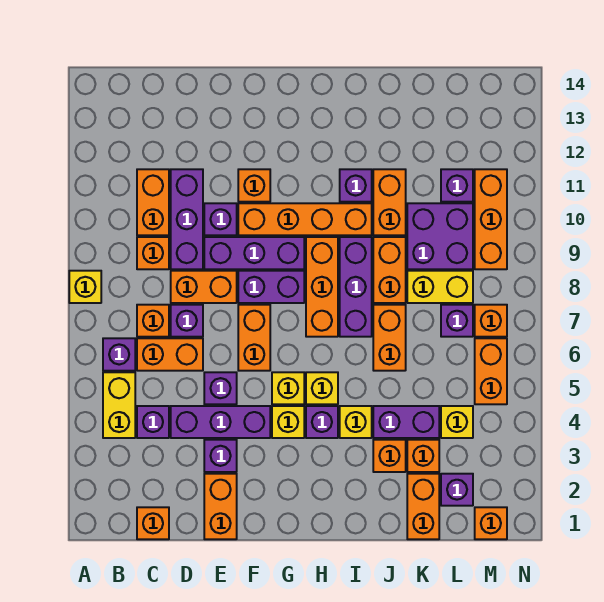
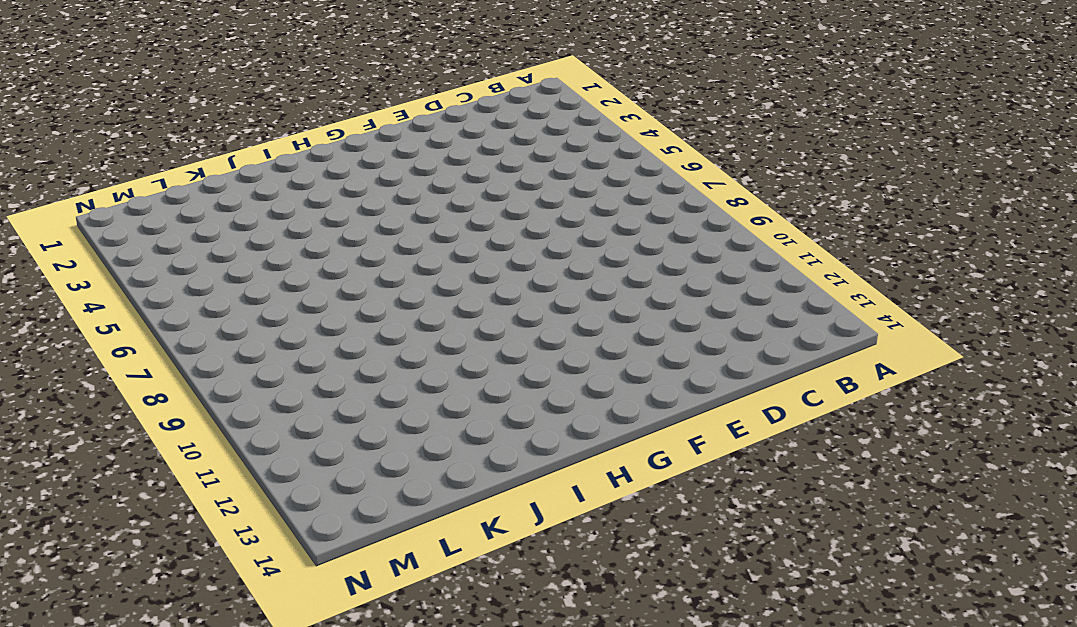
none -> yellow 1x1 brick [69,271,101,303]
none -> yellow 1x2 brick [103,372,135,438]
none -> purple 1x1 brick [103,338,135,371]
none -> orange 1x1 brick [137,507,169,539]

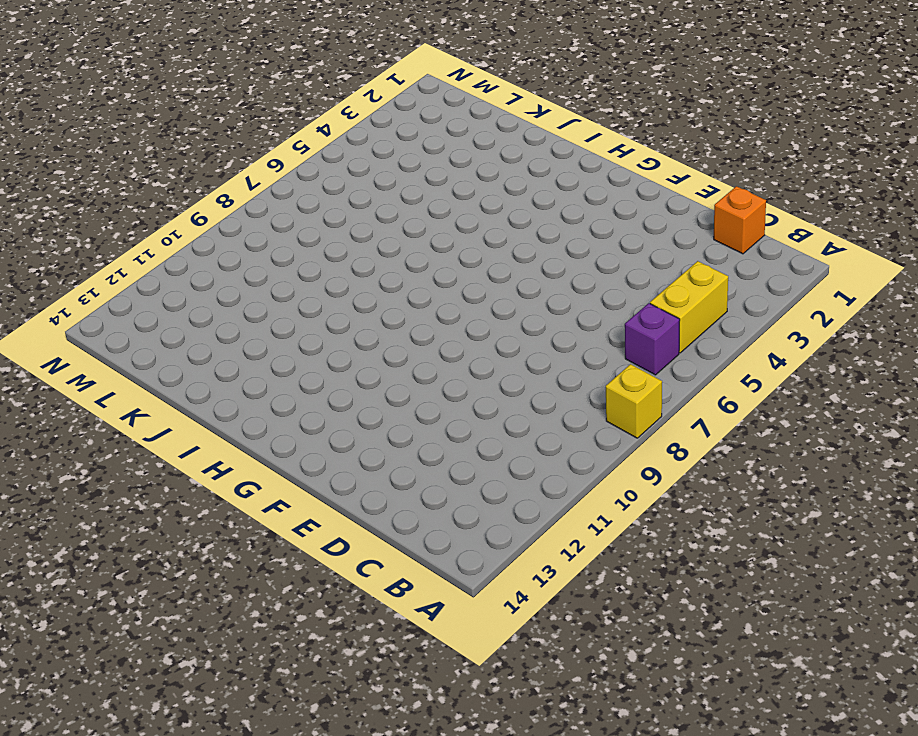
none -> purple 1x1 brick [137,406,169,438]
none -> orange 1x2 brick [137,338,203,371]
none -> orange 1x1 brick [137,305,169,337]
none -> orange 1x1 brick [137,237,169,269]

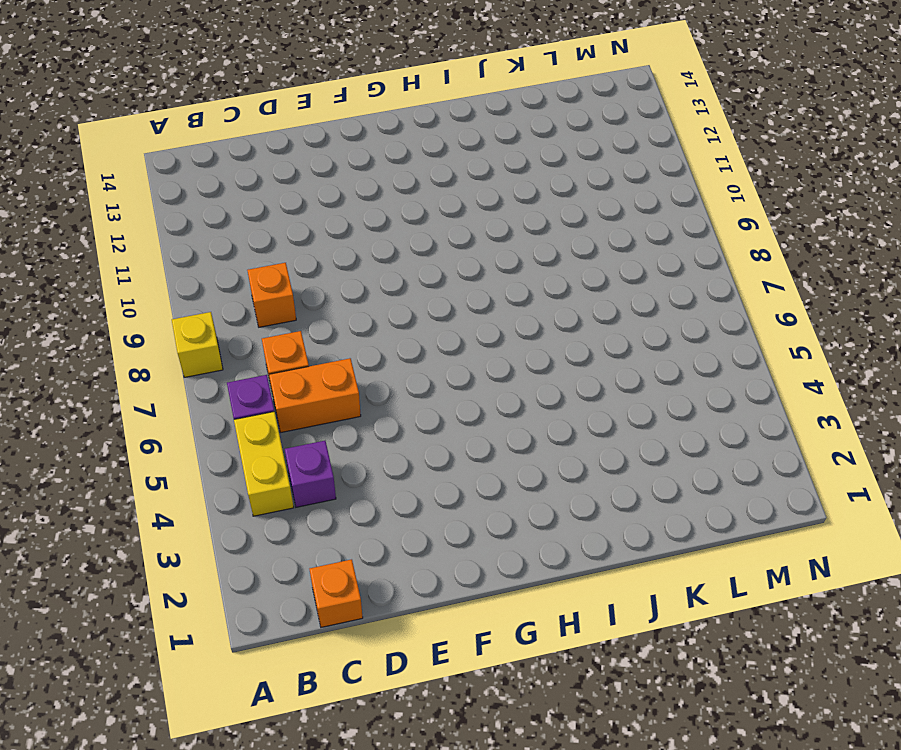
none -> orange 1x2 brick [137,169,169,235]
none -> purple 1x3 brick [171,406,270,438]
none -> purple 1x1 brick [171,305,203,337]
none -> orange 1x2 brick [171,271,237,303]

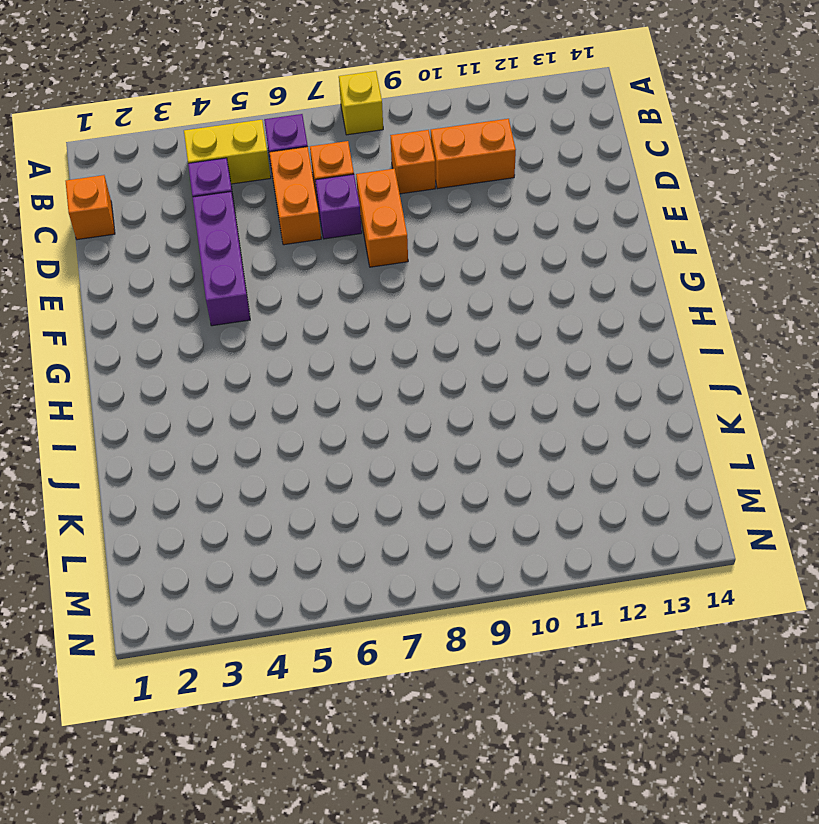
none -> purple 1x3 brick [171,169,203,269]
none -> orange 1x2 brick [204,474,237,539]
none -> purple 1x1 brick [204,440,237,472]
none -> purple 1x1 brick [204,372,237,404]

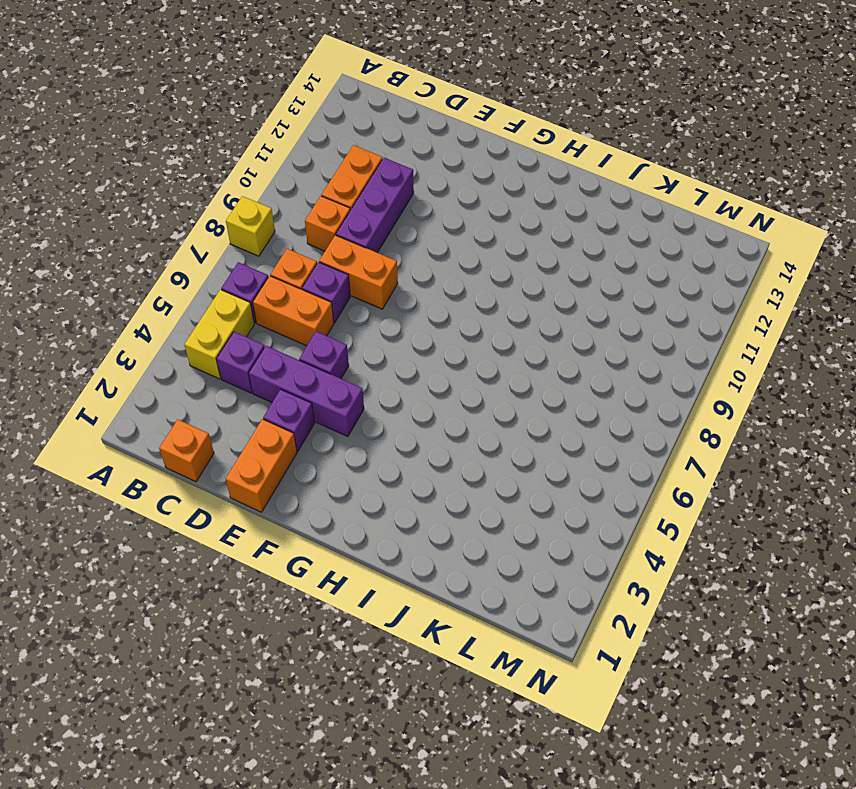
none -> purple 1x3 brick [204,237,304,269]
none -> purple 1x1 brick [204,203,237,235]
none -> orange 1x2 brick [238,305,270,371]
none -> purple 1x2 brick [238,271,304,303]

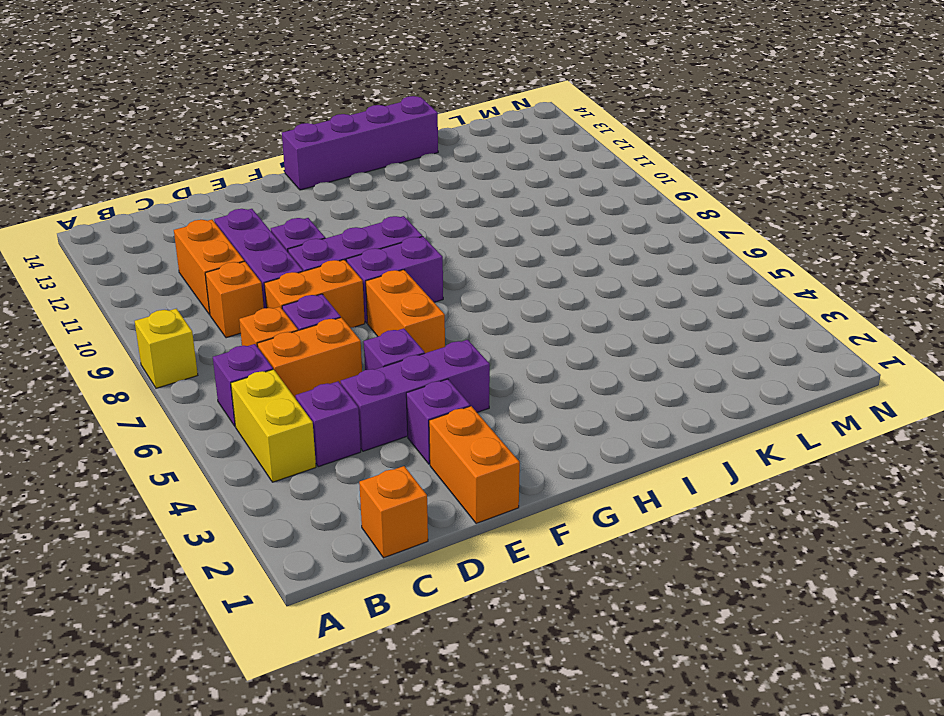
purple 1x4 brick [282,96,438,190] -> none
none -> orange 1x4 brick [238,203,372,235]
none -> orange 1x1 brick [238,169,270,202]
none -> yellow 1x1 brick [272,406,304,438]
none -> yellow 1x1 brick [272,372,304,404]

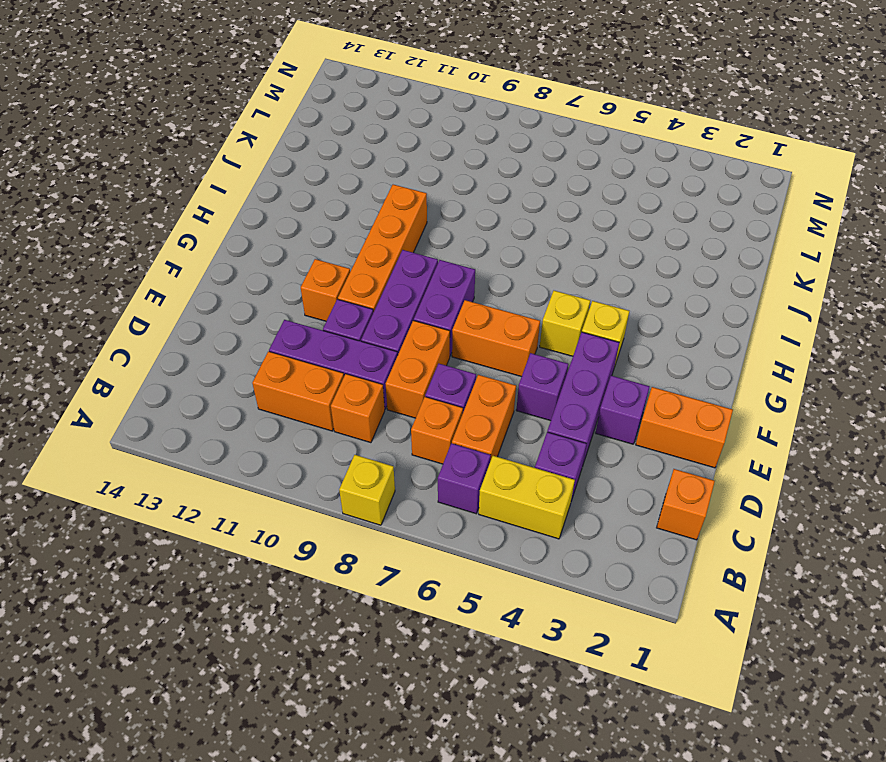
none -> purple 1x1 brick [306,406,338,438]
none -> yellow 1x1 brick [306,372,338,404]
none -> orange 1x3 brick [306,237,338,337]
none -> yellow 1x1 brick [340,406,372,438]

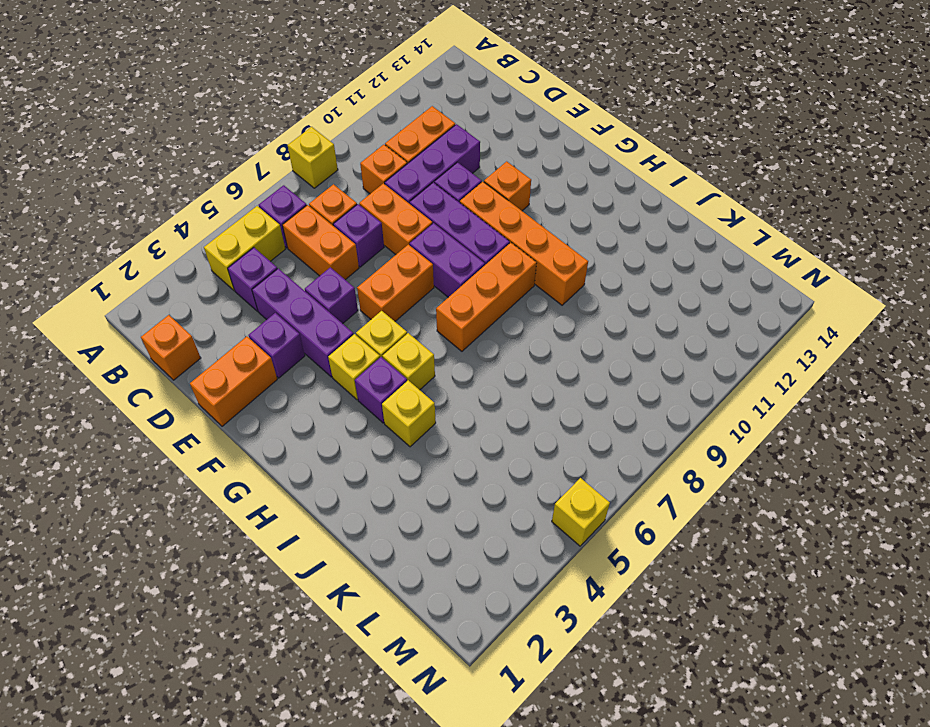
yellow 1x1 brick [552,478,610,546] -> yellow 1x1 brick moved to [441,406,473,438]
none -> purple 1x3 brick [340,237,372,337]
none -> purple 1x1 brick [340,169,372,202]
none -> orange 1x1 brick [373,440,406,472]
none -> purple 1x2 brick [373,406,439,438]

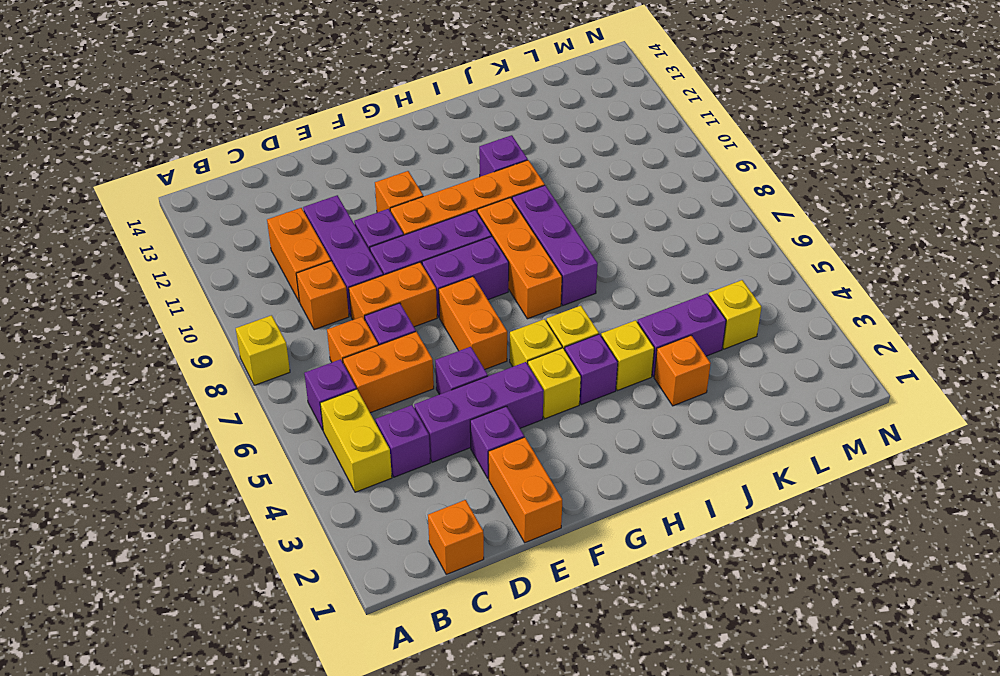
none -> orange 1x2 brick [373,305,406,371]
none -> orange 1x2 brick [373,237,406,303]
none -> orange 1x2 brick [373,169,406,235]
none -> orange 1x2 brick [407,474,439,539]

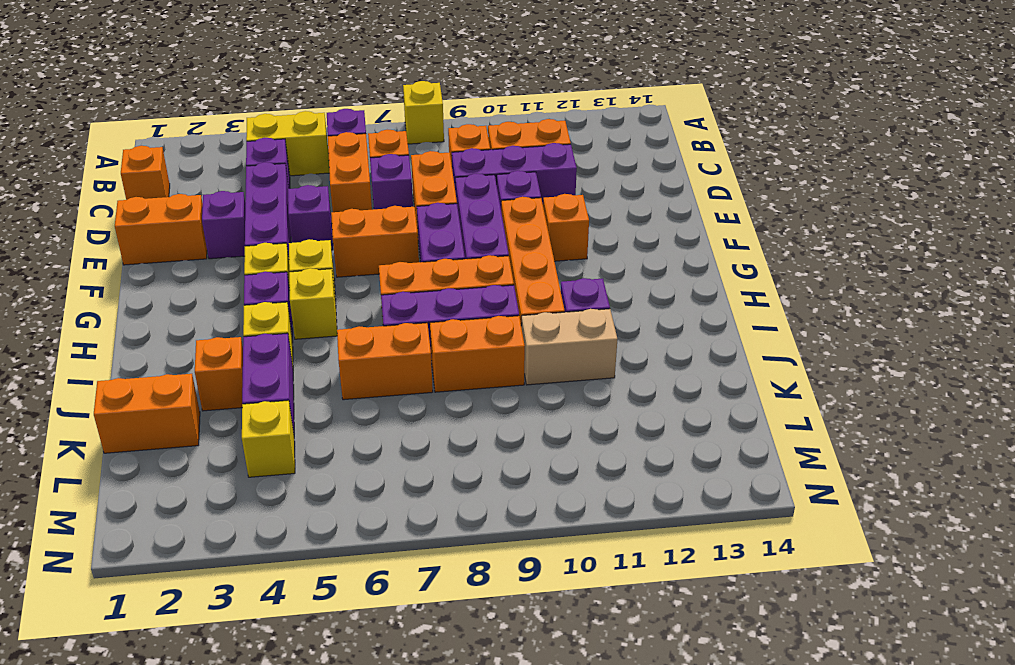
tan 1x2 brick [521,309,617,385] -> orange 1x2 brick [373,169,406,235]
none -> orange 1x1 brick [407,440,439,472]
none -> yellow 1x2 brick [407,271,473,303]
none -> purple 2x2 brick [407,203,473,269]
none -> purple 1x1 brick [441,474,473,506]

